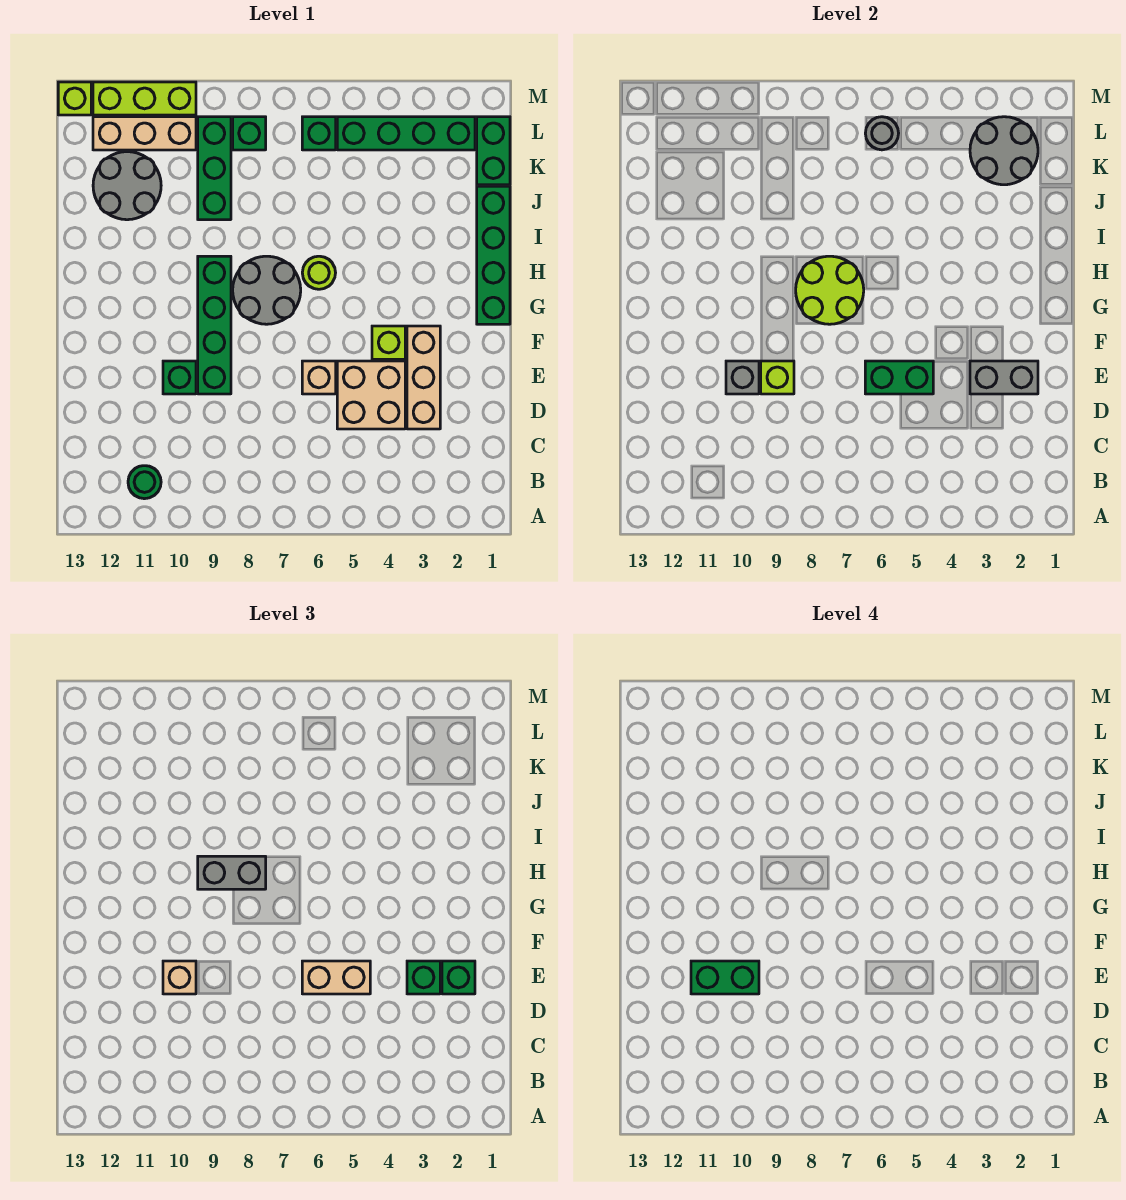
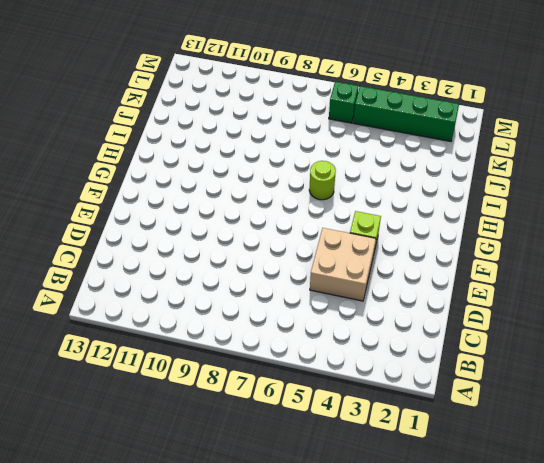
none -> green 1x1 round brick [128,466,161,499]
none -> tan 1x3 brick [407,326,440,429]
none -> tan 1x1 brick [302,361,336,394]
none -> green 1x4 brick [198,256,231,394]

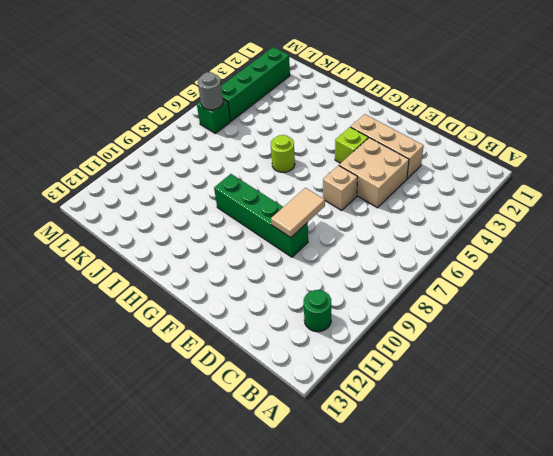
tan 1x2 tile [271,188,325,238] -> lime 1x1 brick [761,361,794,394]
none -> green 1x1 brick [163,361,196,394]
none -> green 1x4 brick [477,186,510,324]
none -> grey 2x2 round brick [233,256,301,324]
none -> green 1x3 brick [198,117,231,220]

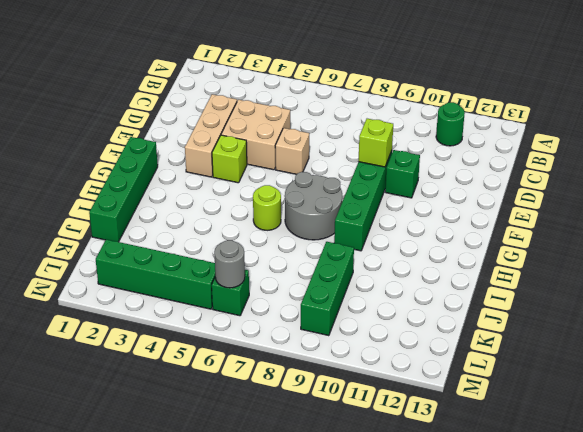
none -> grey 2x2 round brick [93,152,161,220]
none -> green 1x2 brick [477,117,510,185]
none -> green 1x1 brick [233,117,266,150]
none -> tan 1x3 brick [93,117,196,150]

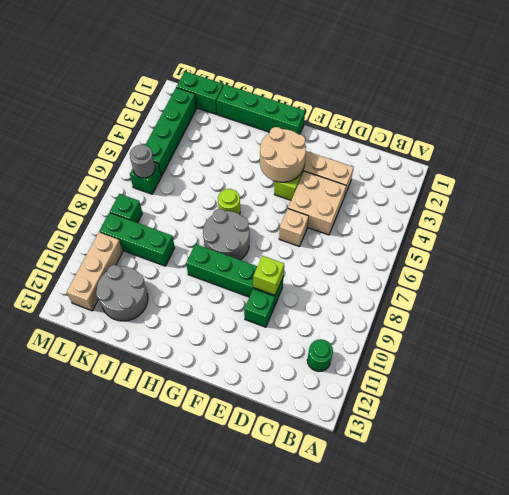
tan 2x2 round brick [260,127,306,182] -> none
none -> lime 1x3 brick [93,82,196,115]
none -> lime 1x1 brick [58,82,91,115]
none -> grey 1x2 brick [970,361,1038,394]
none -> green 1x2 brick [865,361,933,394]

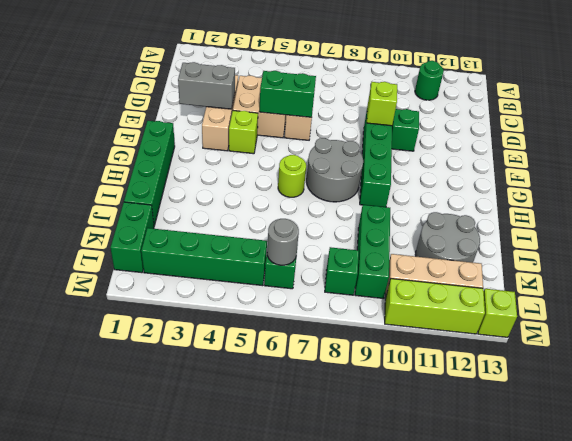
none -> grey 1x1 brick [726,361,759,394]
none -> lime 2x2 round brick [796,256,864,324]
none -> grey 2x2 round brick [970,117,1038,185]
none -> green 1x1 brick [442,961,475,994]

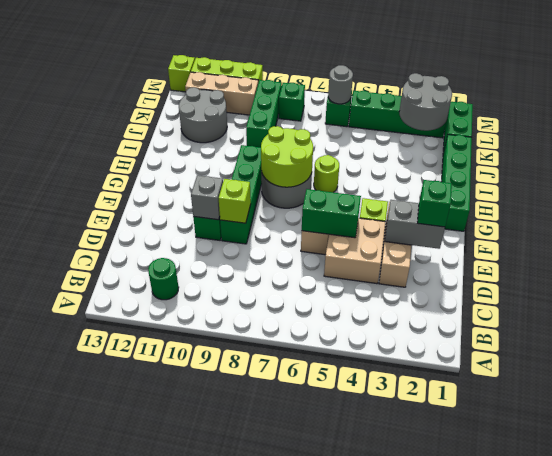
none -> green 1x1 brick [407,961,440,994]
none -> tan 1x2 brick [302,961,370,994]
none -> tan 1x1 brick [163,961,196,994]
none -> grey 1x2 brick [198,856,266,889]

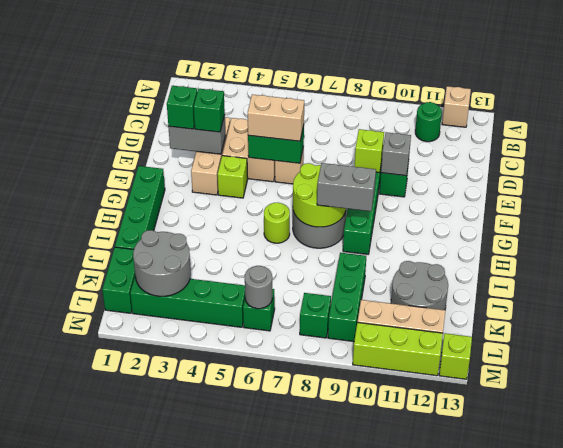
tan 1x1 brick [442,86,471,127] -> tan 1x1 brick moved to [163,961,196,994]
none -> green 1x2 brick [691,961,759,994]

